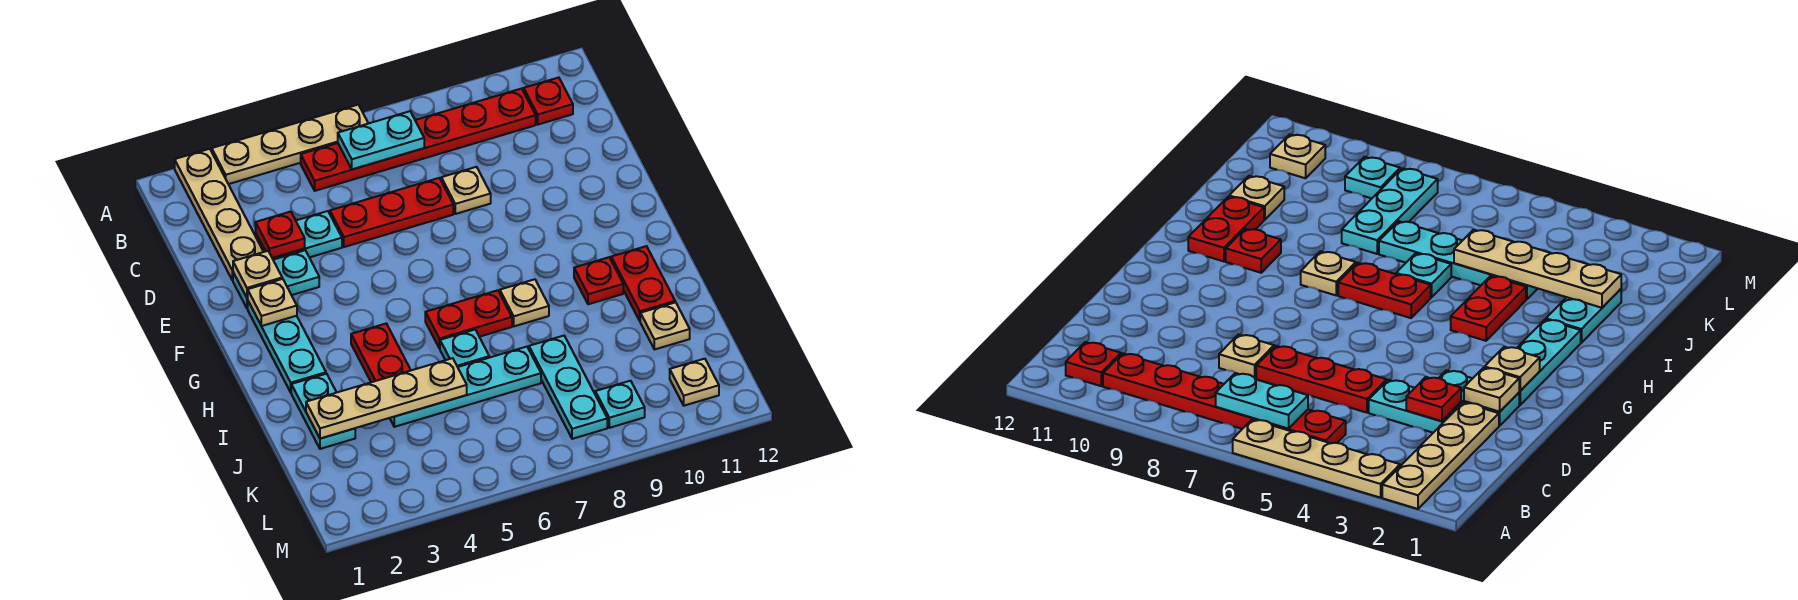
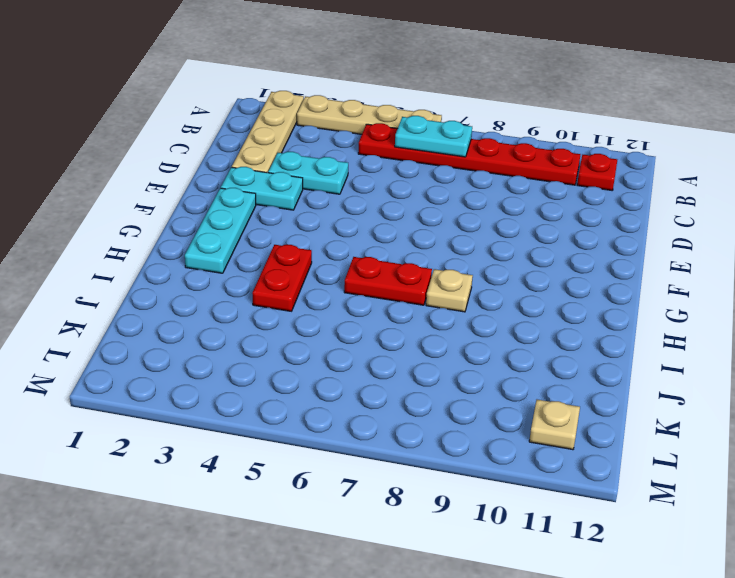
none -> red 1x3 plate [330,178,453,247]
none -> tan 1x1 plate [441,167,491,214]
none -> red 1x1 plate [574,257,623,304]

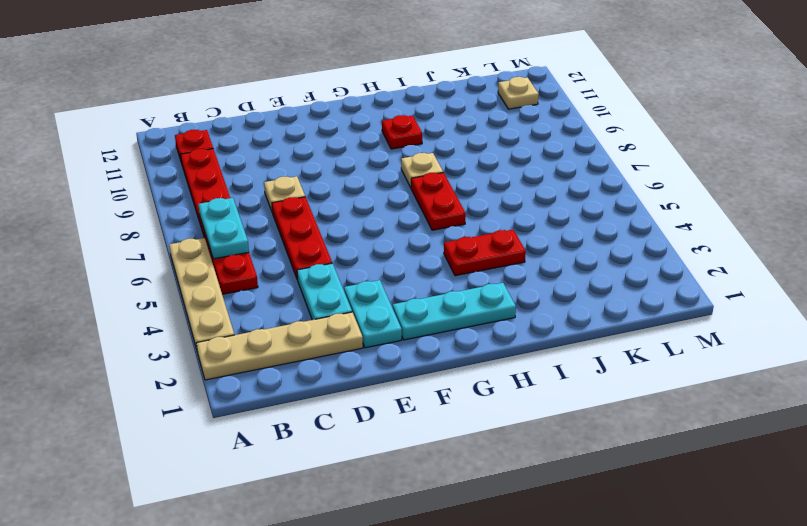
none -> red 1x2 plate [611,246,675,321]
none -> cyan 1x2 plate [291,374,355,449]
none -> cyan 1x1 plate [440,330,489,367]

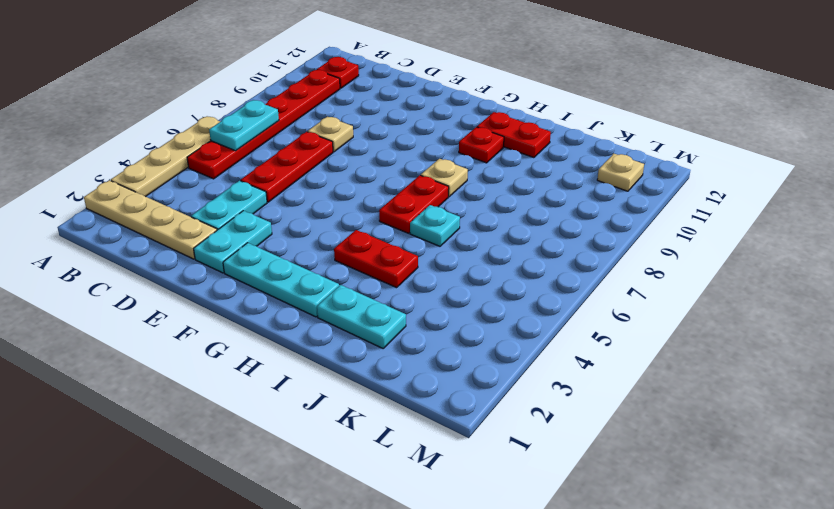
none -> cyan 1x4 plate [390,347,541,427]
none -> cyan 1x3 plate [529,336,607,439]
none -> tan 1x1 plate [640,302,690,350]

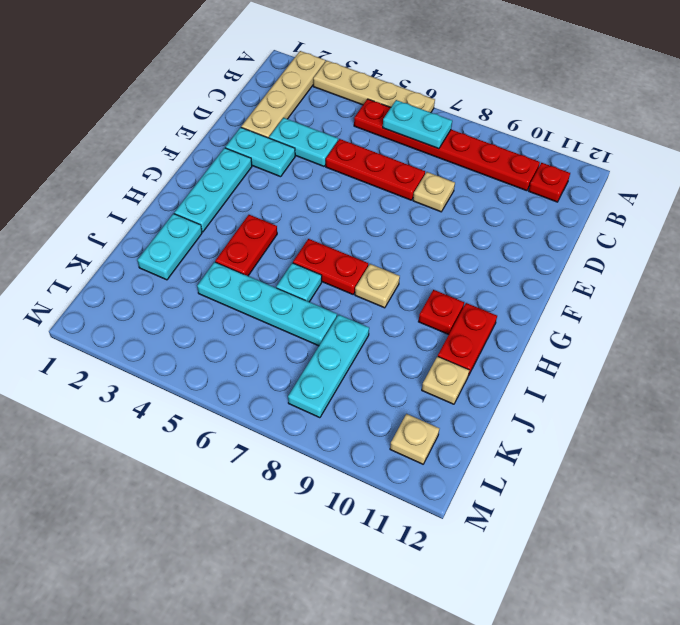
none -> cyan 1x1 plate [595,381,645,428]
none -> red 1x1 plate [256,212,305,258]
none -> tan 1x1 plate [233,251,282,298]

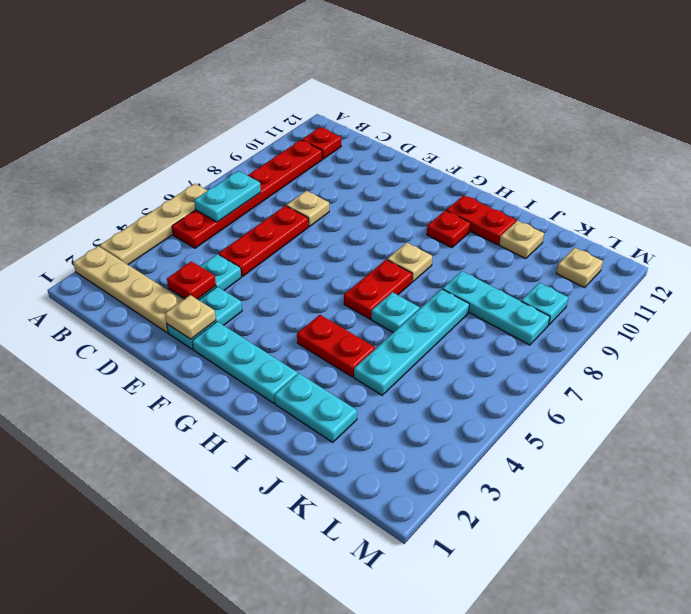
none -> tan 1x1 plate [248,279,297,326]
none -> tan 1x4 plate [306,358,467,439]

